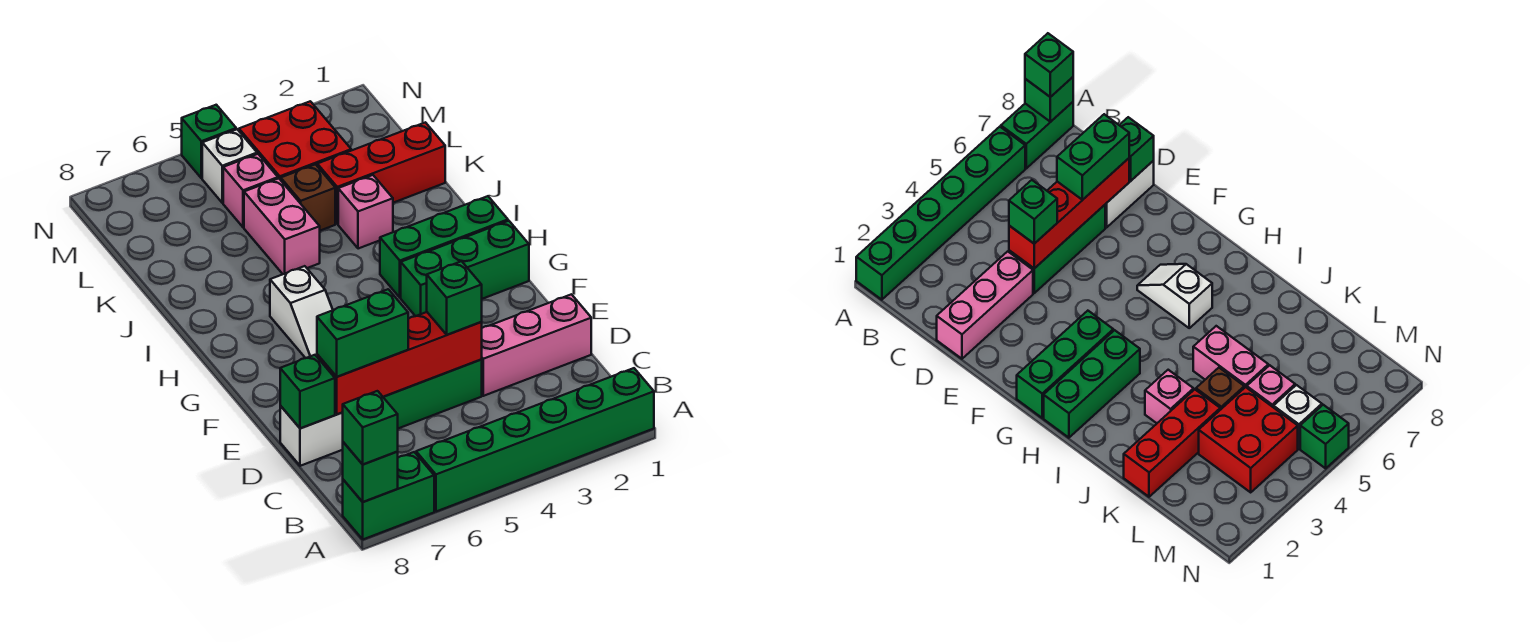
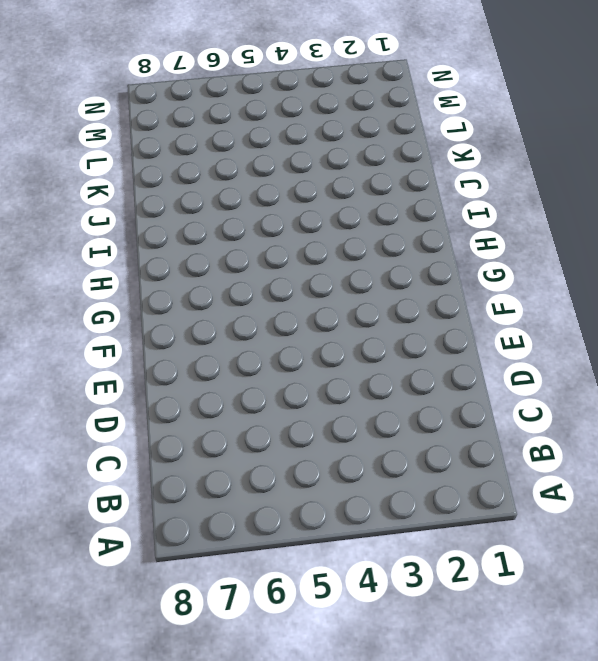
none -> green 1x6 brick [416,368,654,512]
none -> green 1x2 brick [343,452,434,539]
none -> pink 1x3 brick [481,294,591,396]

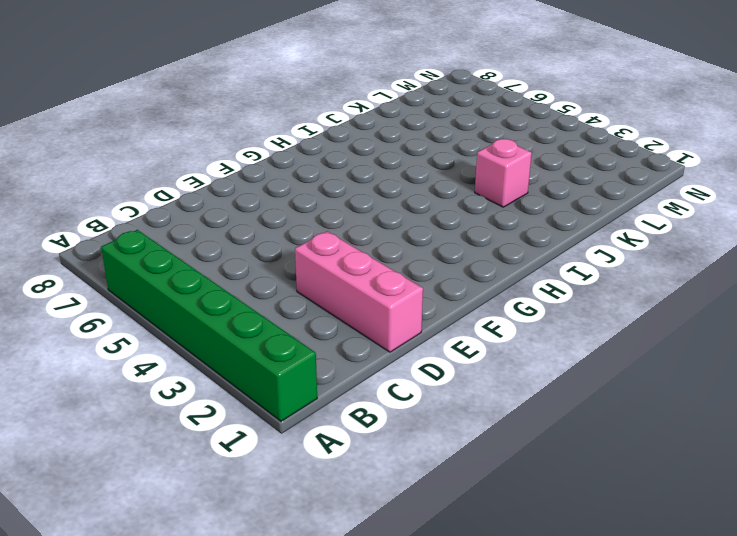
none -> green 1x2 brick [343,452,434,539]
none -> green 1x3 brick [383,360,482,428]
none -> white 1x2 brick [280,406,343,466]

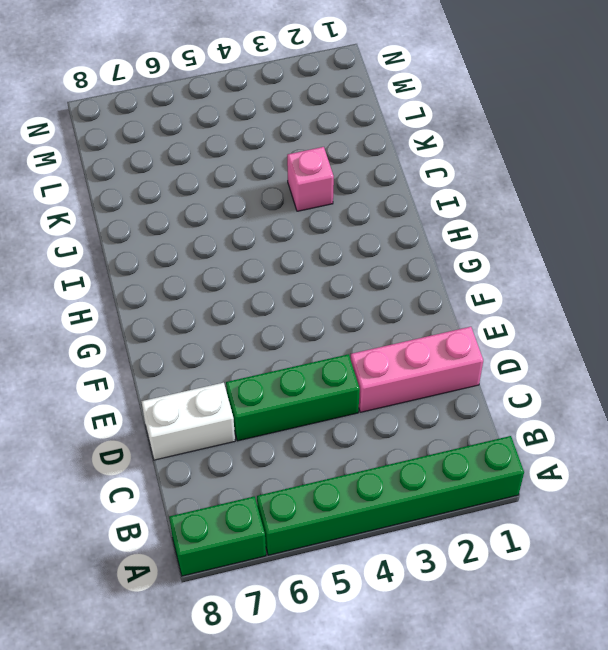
none -> green 1x3 brick [401,221,529,316]
none -> white 1x2 slope [270,266,333,358]
none -> green 1x3 brick [380,196,508,298]

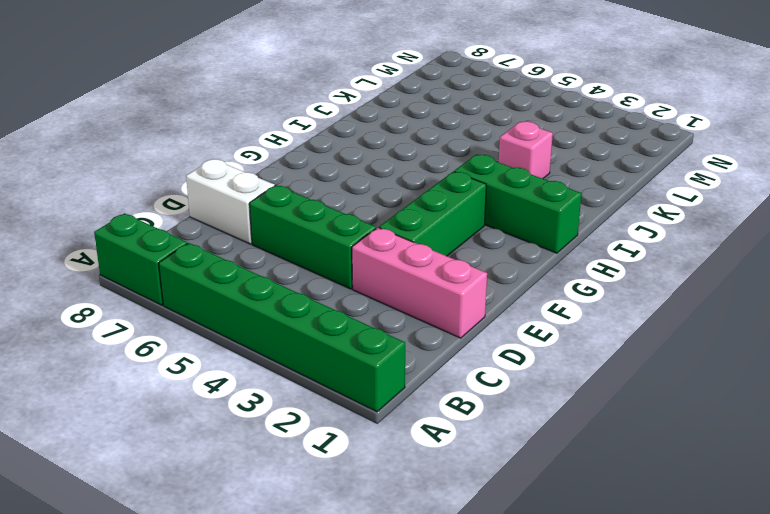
green 1x3 brick [379,172,486,256] -> green 1x3 brick turned to [401,221,529,316]
none -> white 1x2 slope [270,266,333,358]
none -> pink 1x2 brick [244,178,320,274]
none -> red 1x3 brick [317,122,445,224]

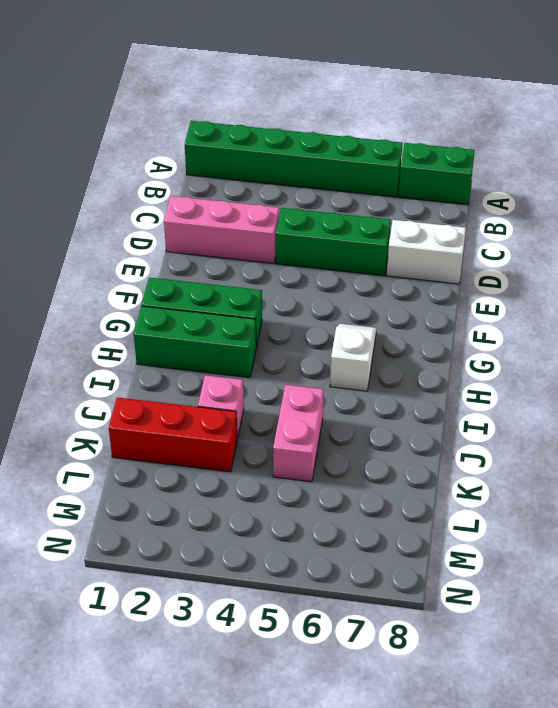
none -> brown 1x1 brick [281,164,335,231]
none -> red 2x2 brick [239,101,351,180]
none -> pink 1x1 brick [223,154,278,227]

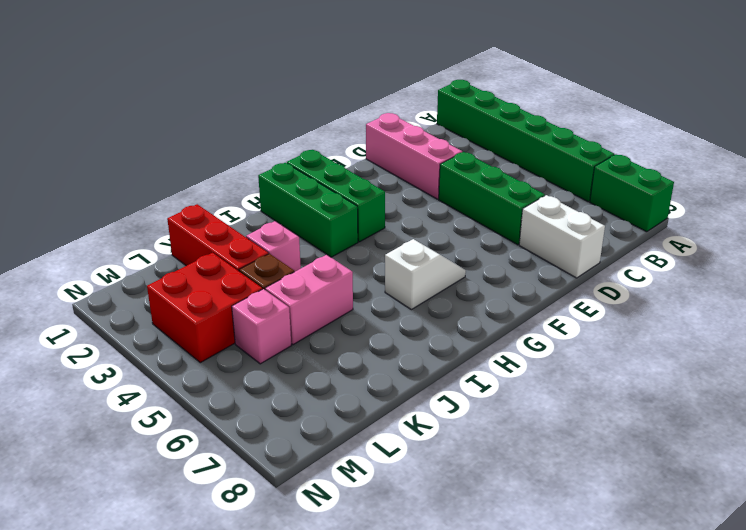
none -> white 1x1 brick [202,129,257,203]
none -> green 1x1 brick [182,105,236,178]
none -> green 1x1 brick [343,442,398,502]

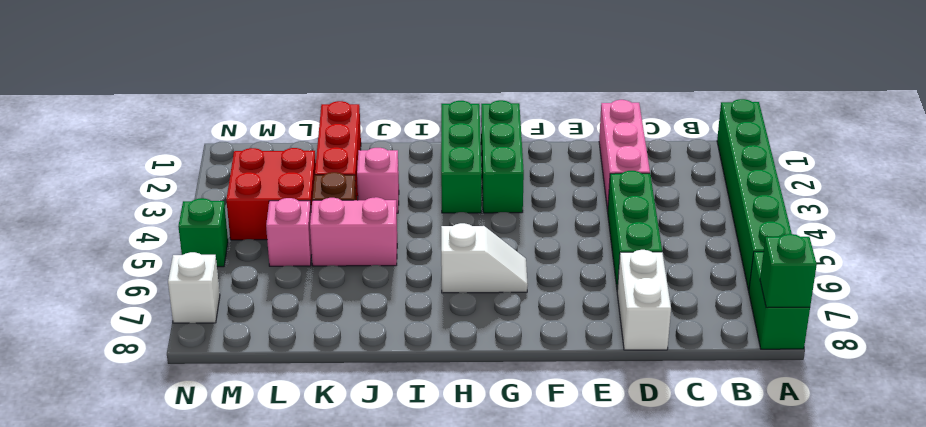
white 1x1 brick [168,252,220,323] -> white 1x1 brick moved to [202,129,257,203]
none -> red 1x4 brick [317,312,482,414]
none -> green 1x1 brick [280,355,335,428]
none -> green 1x1 brick [342,391,398,464]

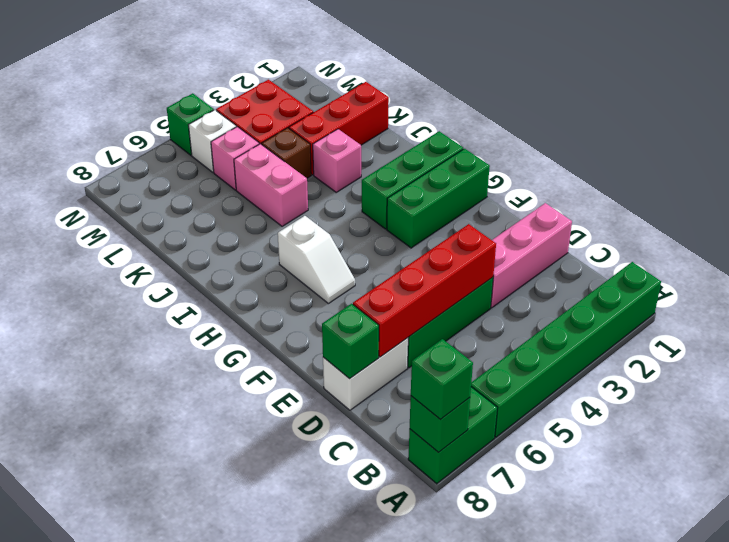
none -> green 1x1 brick [427,261,482,335]
none -> green 1x2 brick [317,289,408,377]

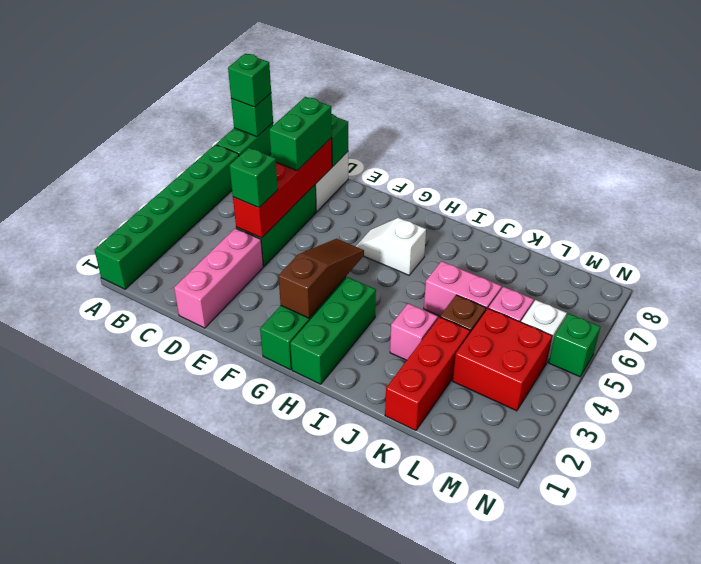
brown 1x3 slope [279,239,364,318] -> none

